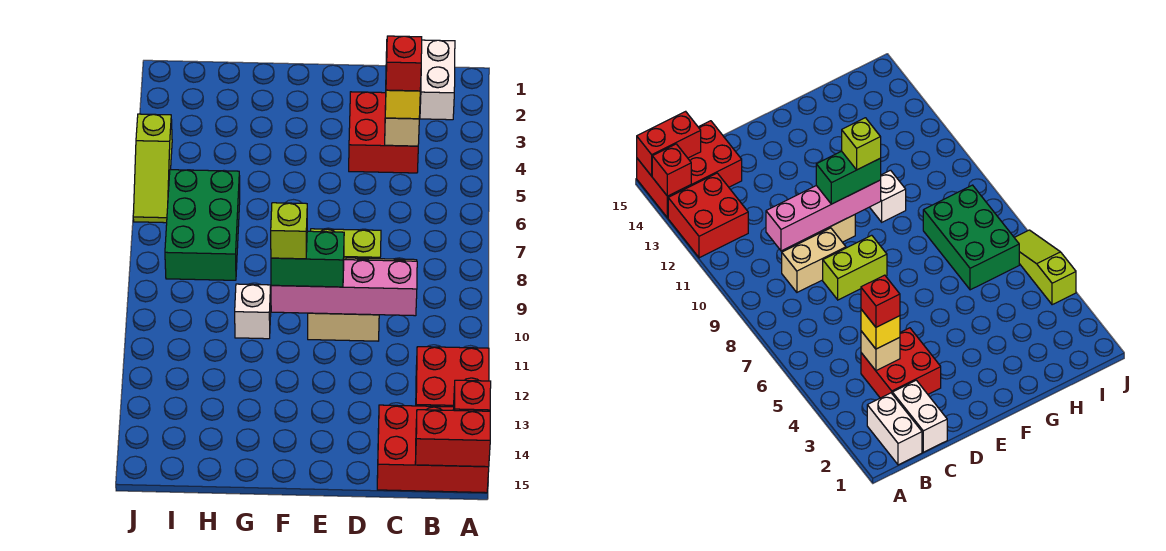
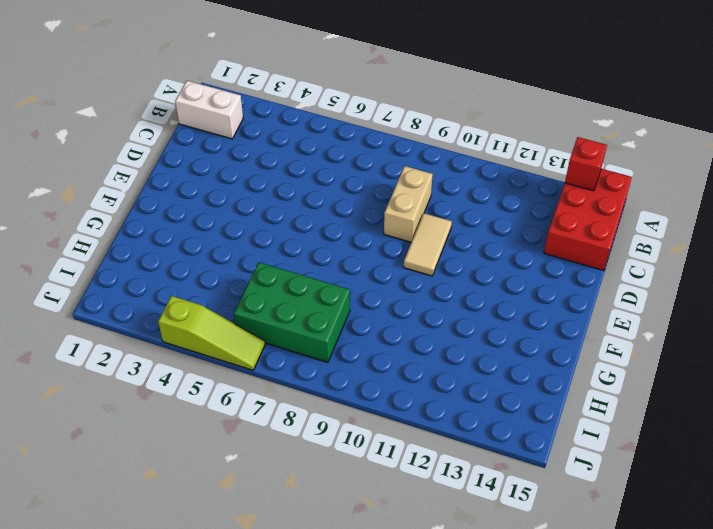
tan 1x2 tile [404,213,452,276] -> tan 1x2 brick [308,313,379,341]
none -> red 2x2 brick [416,347,489,407]
none -> white 1x2 brick [892,380,947,452]
none -> red 2x2 brick [349,92,418,173]

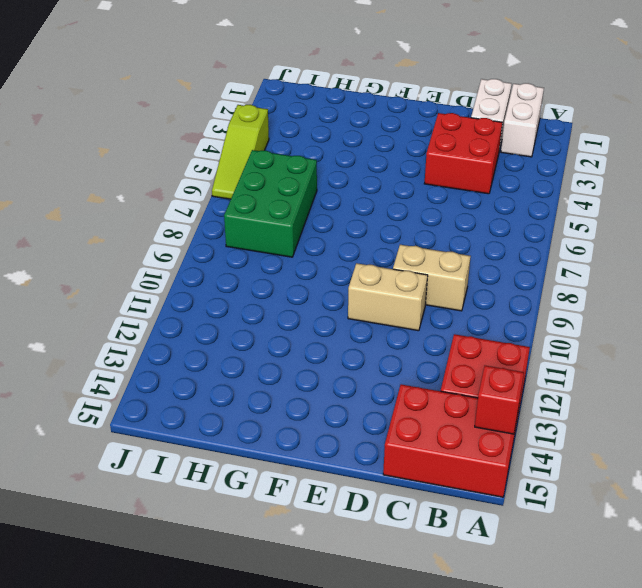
none -> lime 1x2 brick [311,229,381,260]
none -> white 1x1 brick [235,284,271,339]
none -> red 1x2 brick [415,410,490,467]

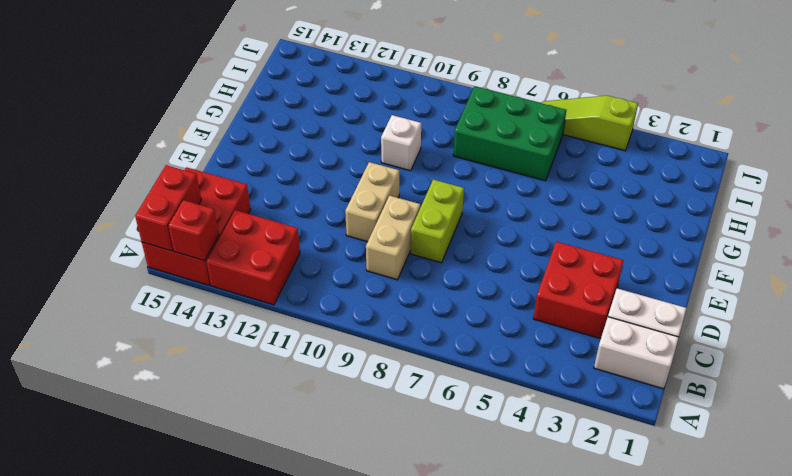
none -> tan 1x1 brick [385,106,419,146]
none -> pink 1x4 brick [271,260,417,316]
none -> yellow 1x1 brick [385,90,420,119]

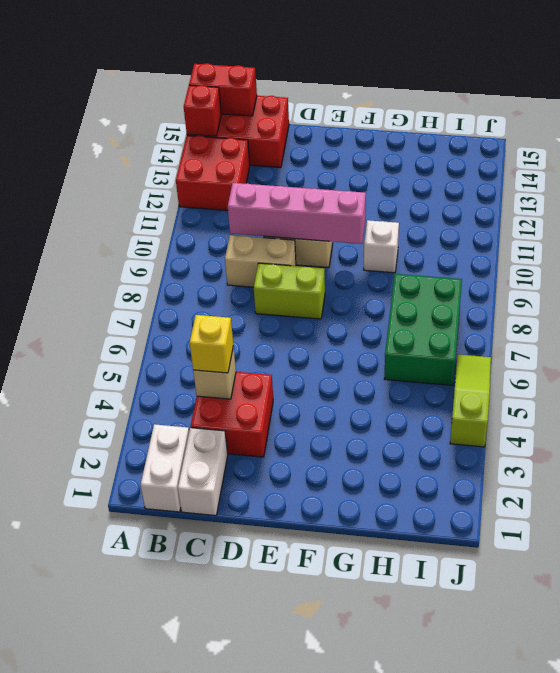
none -> green 1x2 brick [271,231,344,287]
none -> red 1x1 brick [386,36,422,91]
none -> lime 1x1 brick [271,203,307,259]

